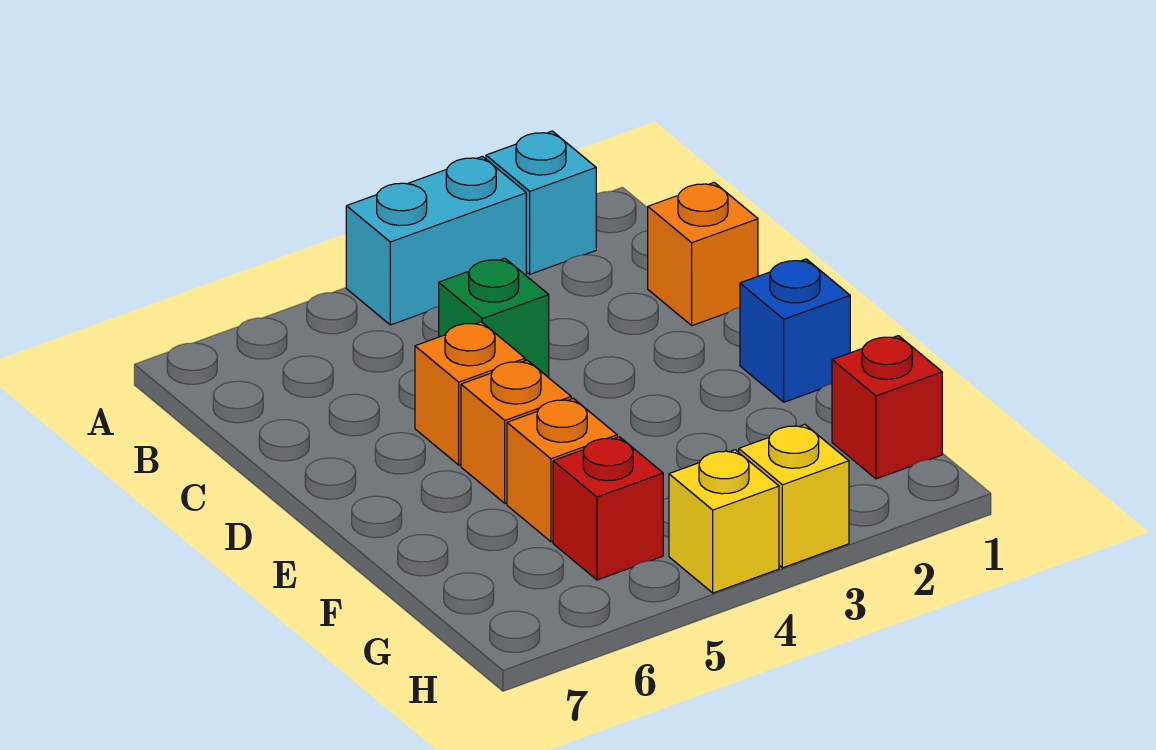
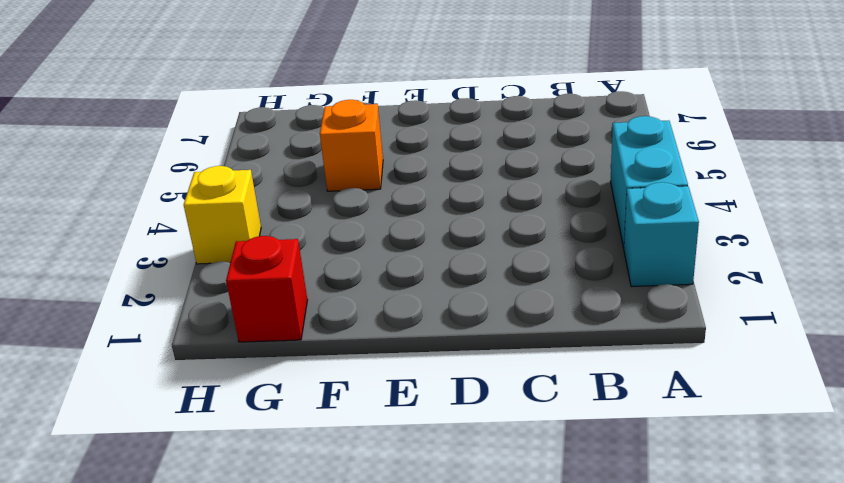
none -> orange 1x1 brick [648,183,758,326]
none -> green 1x1 brick [439,258,549,378]
none -> orange 1x1 brick [415,322,525,465]

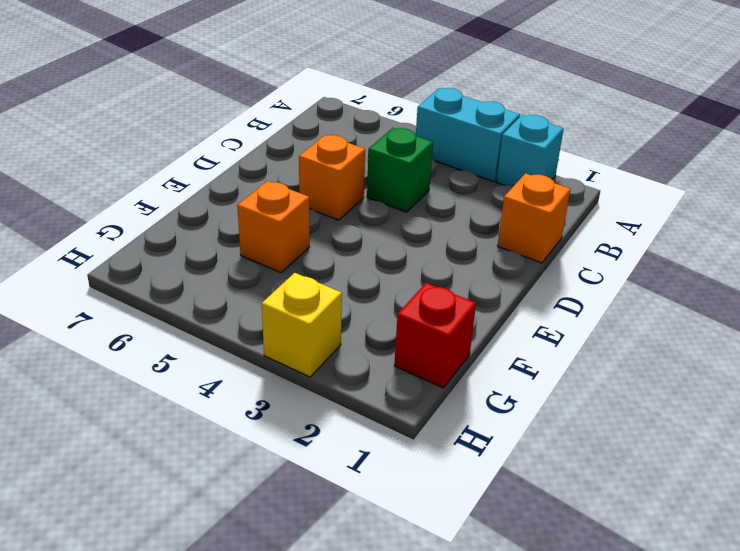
none -> blue 1x1 brick [740,259,850,402]
none -> orange 1x1 brick [461,360,571,503]
none -> red 1x1 brick [553,437,663,580]

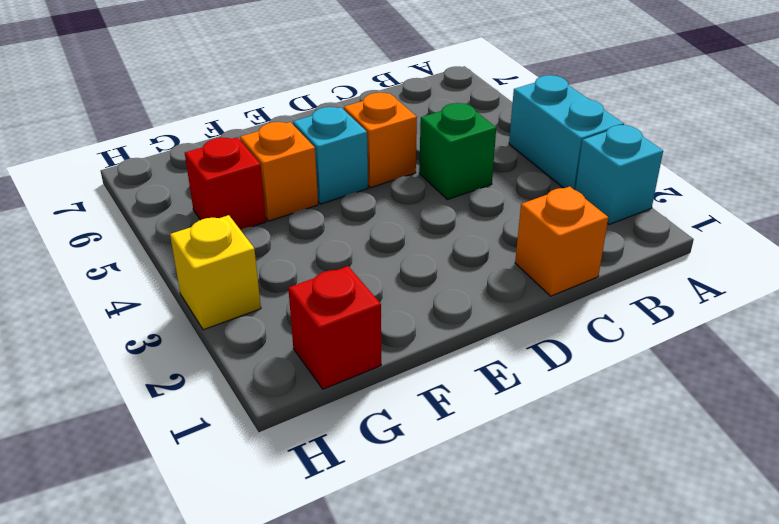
cyan 1x1 brick [293,107,368,204] -> orange 1x1 brick [461,360,571,503]
none -> blue 1x1 brick [740,259,850,402]
none -> yellow 1x1 brick [669,450,779,593]

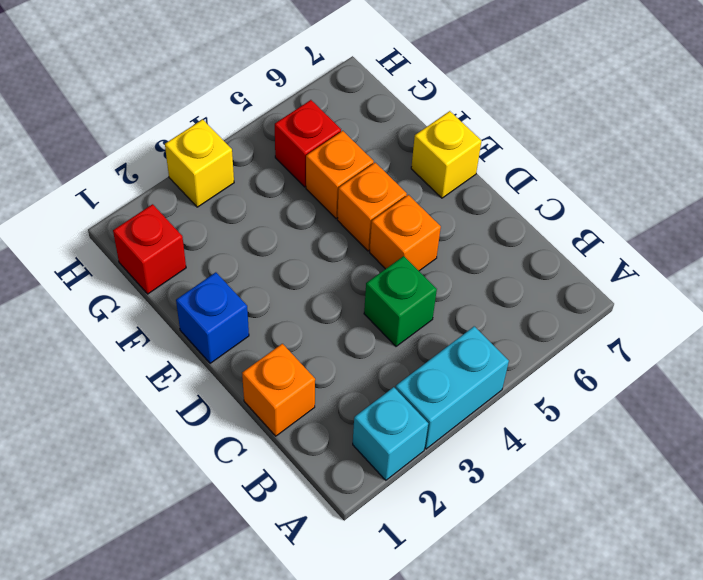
yellow 1x1 brick [411,111,481,198] -> yellow 1x1 brick moved to [669,450,779,593]

